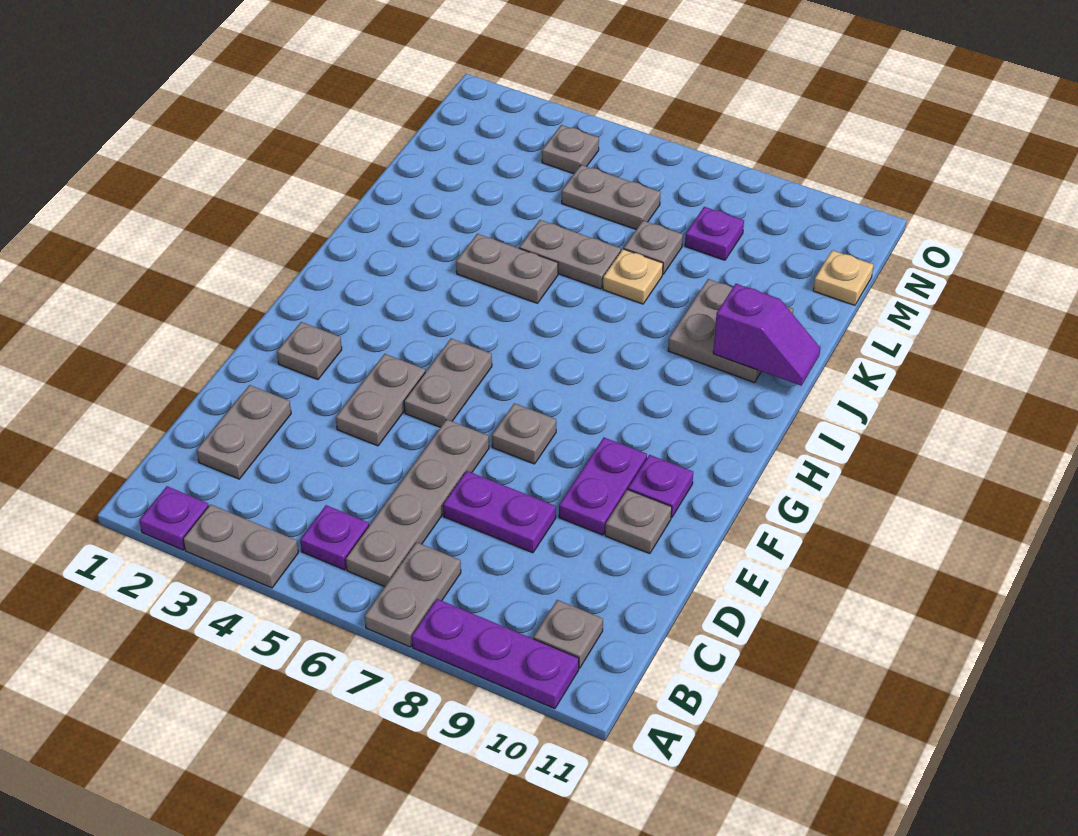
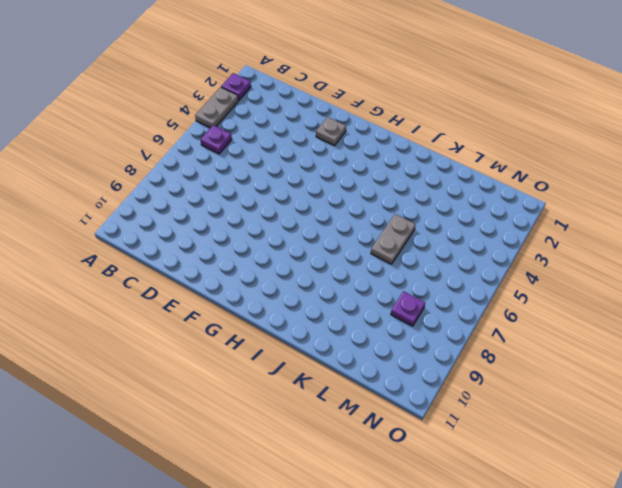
none -> grey 1x2 plate [365,542,461,647]
none -> purple 1x3 plate [412,599,579,709]
none -> grey 1x4 plate [346,419,489,587]

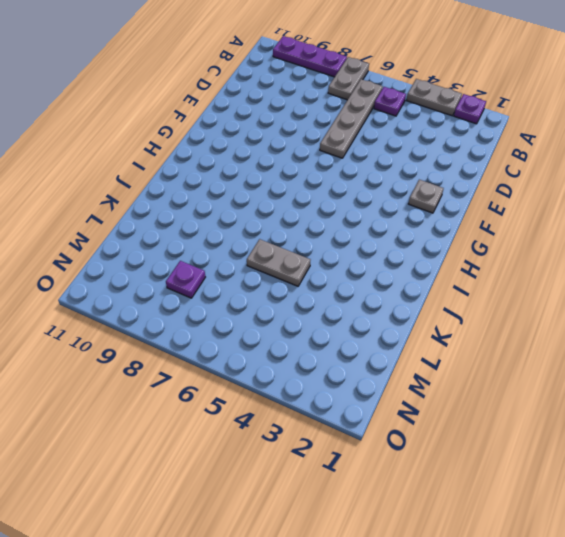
none -> grey 1x1 plate [534,600,603,668]
none -> grey 1x2 plate [197,385,291,479]
none -> purple 1x2 plate [443,471,556,553]

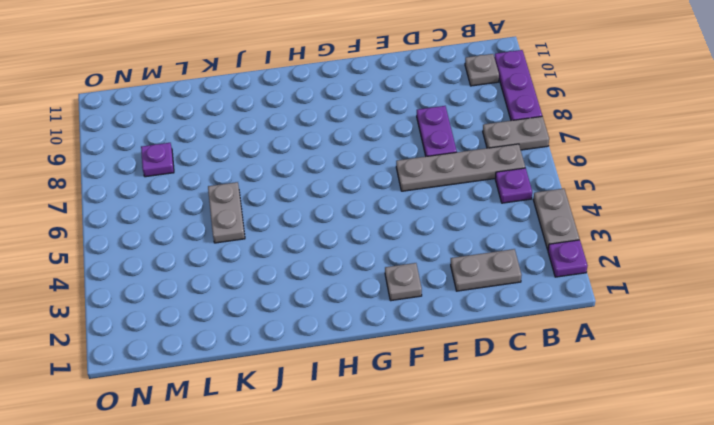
none -> grey 1x2 plate [336,354,425,446]
none -> purple 1x2 plate [559,438,647,535]
none -> grey 1x1 plate [605,490,672,554]

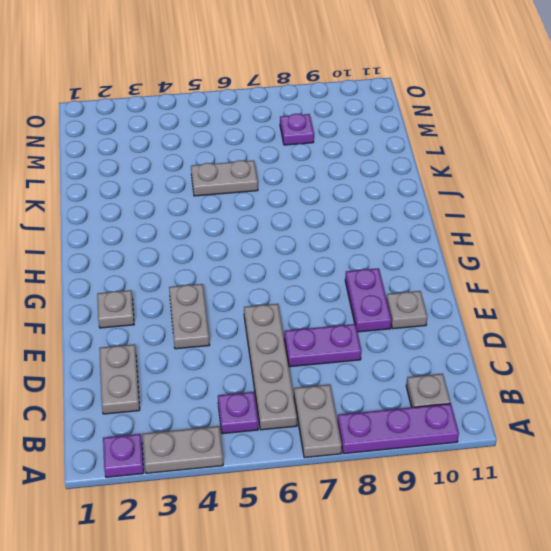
none -> grey 1x2 plate [404,339,492,427]
none -> grey 1x1 plate [492,403,556,464]
none -> purple 1x1 plate [628,455,693,518]

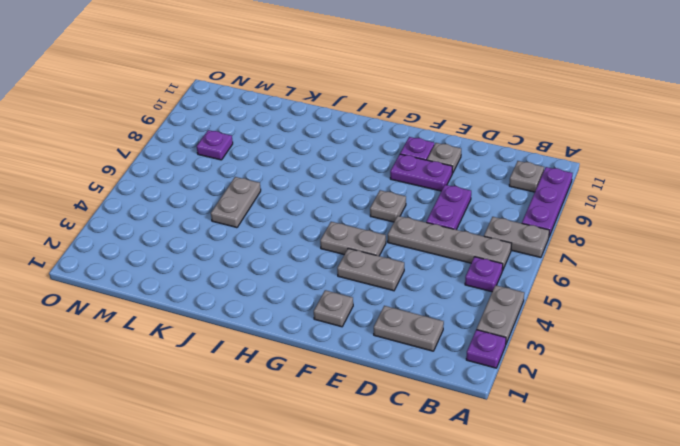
none -> grey 1x2 plate [456,234,558,303]
none -> grey 2x2 plate [668,279,793,383]
none -> tan 1x1 plate [603,249,663,304]

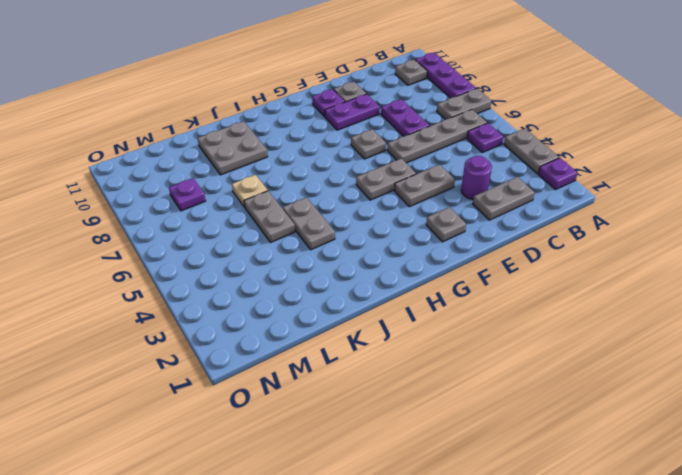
purple 1x1 round brick [461,156,492,199] -> none
none -> grey 1x1 plate [624,221,683,274]
none -> grey 1x2 plate [562,165,661,229]
none -> tan 1x1 plate [813,250,873,305]

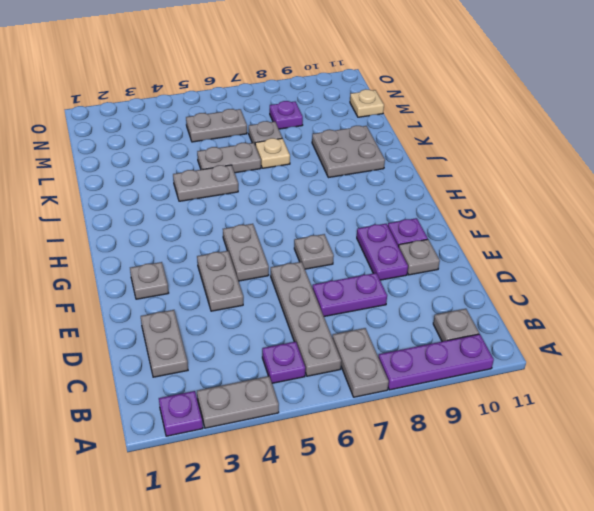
none -> grey 1x1 plate [542,125,599,174]
none -> purple 1x2 slope [713,284,820,386]

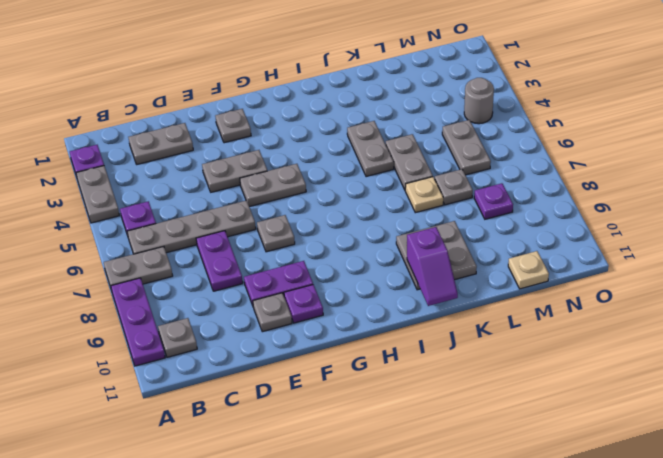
grey 1x1 round brick [464,78,494,124] -> grey 1x1 plate [542,125,599,174]

